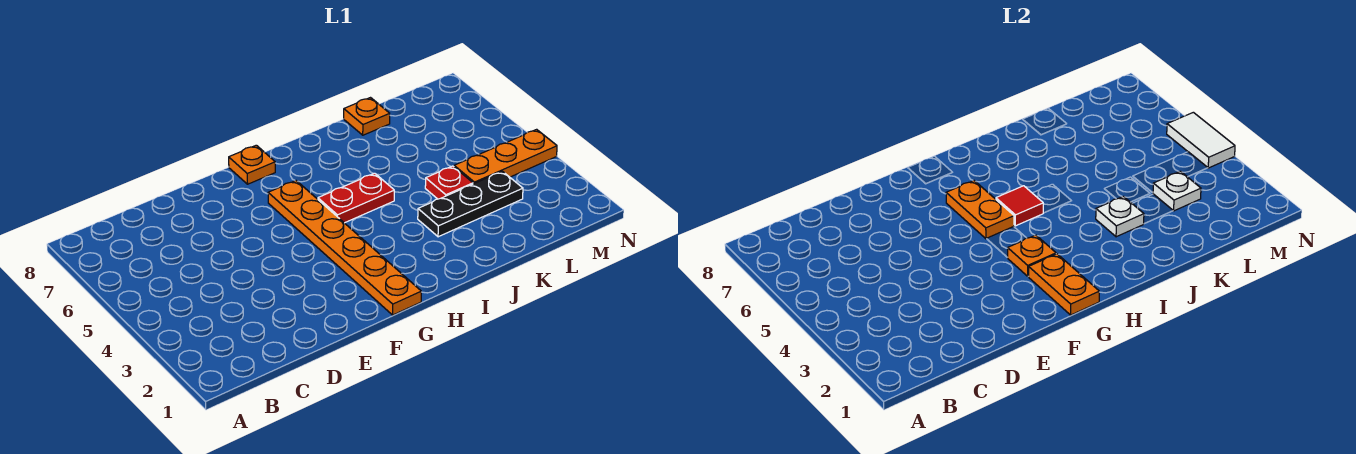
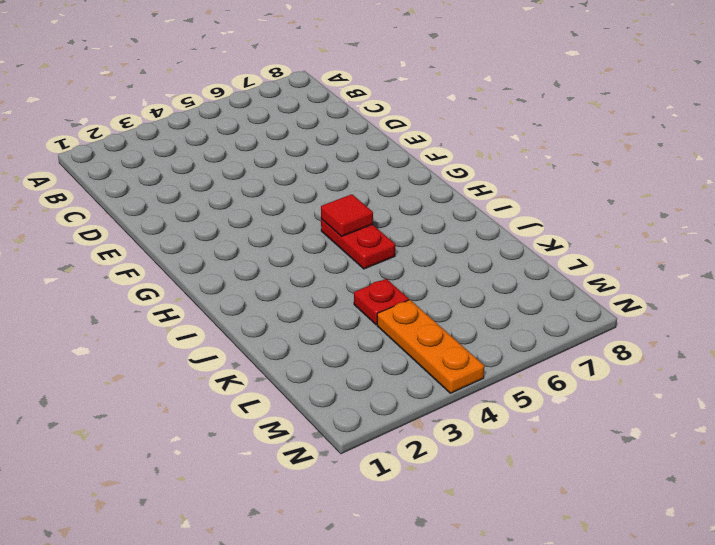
none -> orange 1x6 plate [268,181,421,315]
none -> orange 1x1 plate [229,145,275,184]
none -> black 1x3 plate [418,171,523,237]

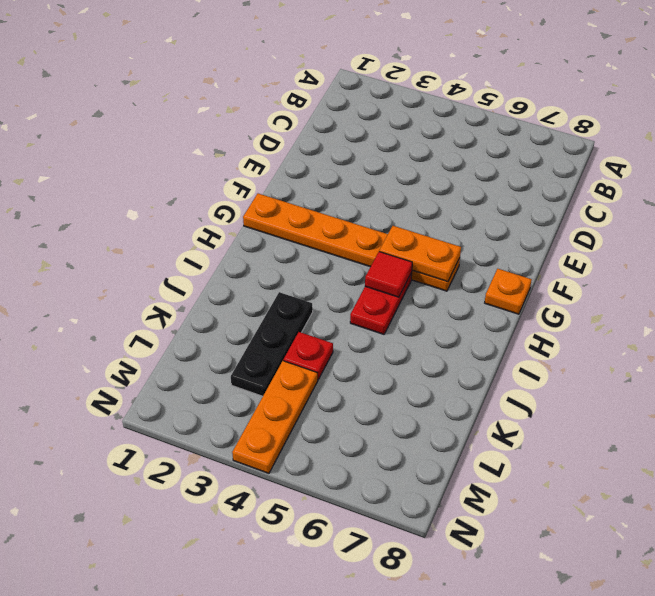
none -> orange 1x1 plate [344,98,390,135]
none -> orange 1x2 plate [1028,254,1099,315]
none -> orange 1x1 plate [1007,235,1056,276]

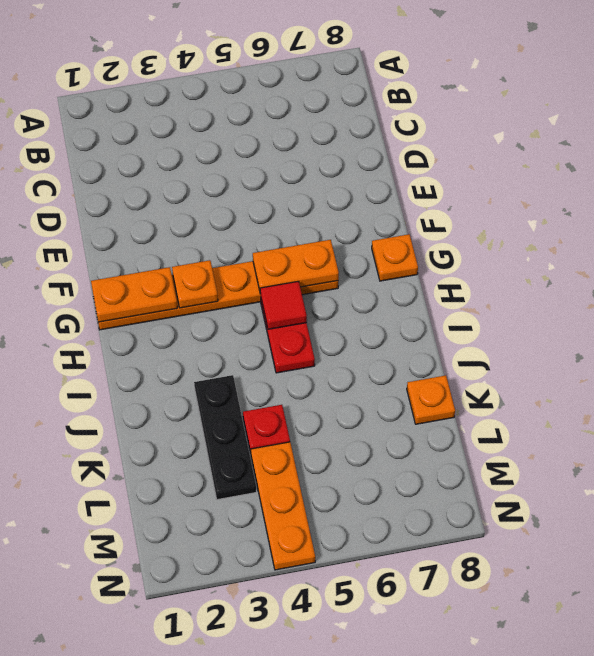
none -> white 1x1 plate [1096,196,1144,237]
none -> white 1x1 plate [1153,171,1201,211]
none -> white 1x2 tile [1167,112,1235,168]

